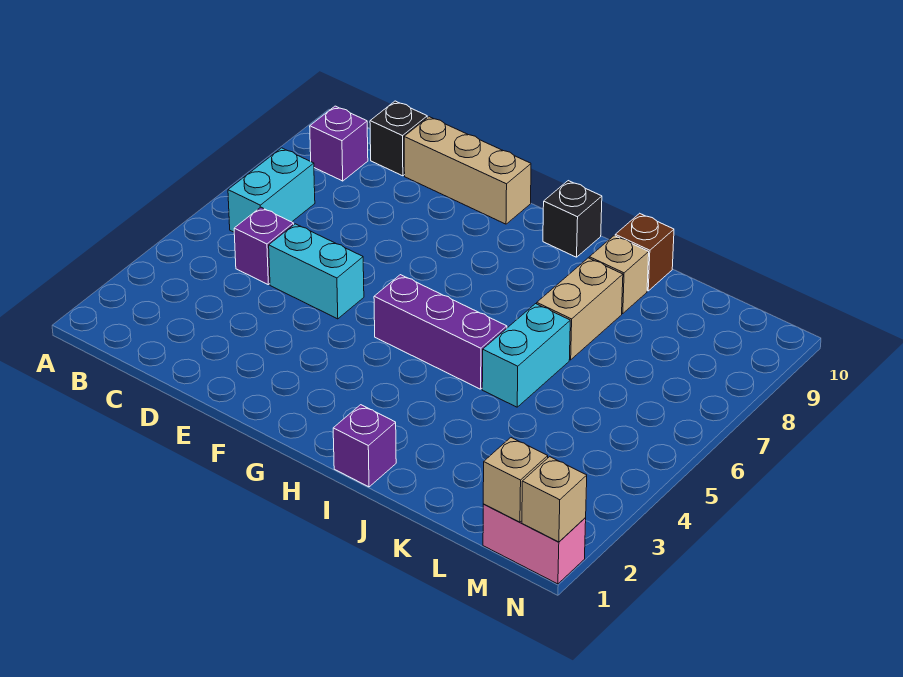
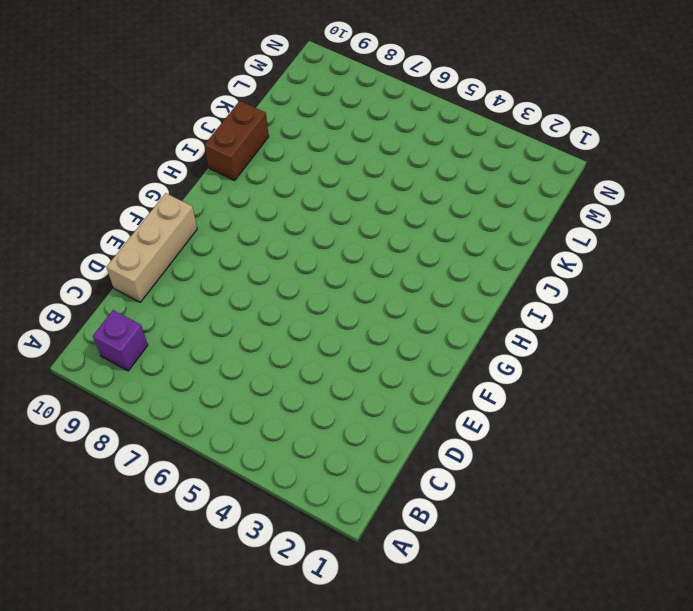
brown 1x2 brick [205,101,269,180] -> brown 1x1 brick [615,213,674,291]
none -> cyan 1x2 brick [228,148,315,232]
none -> purple 1x1 brick [234,207,294,285]
none -> black 1x1 brick [370,101,427,176]

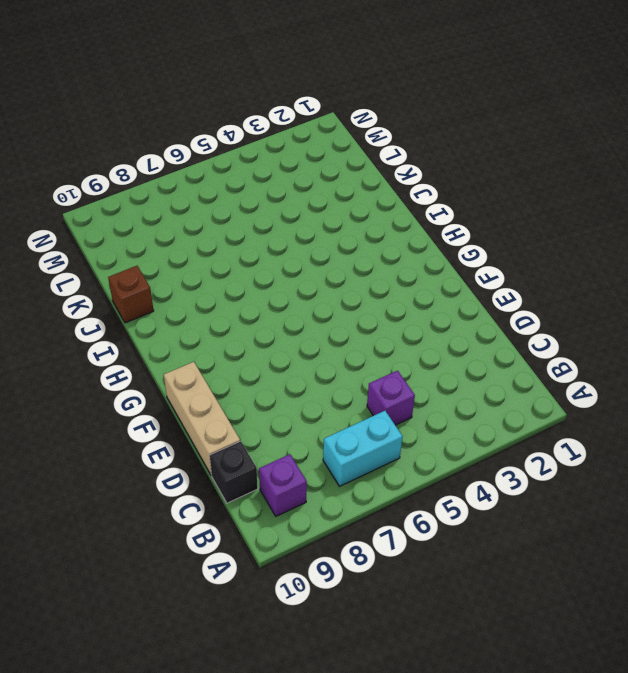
none -> cyan 1x2 brick [269,224,364,319]
none -> purple 1x3 brick [374,275,507,389]
none -> black 1x1 brick [543,181,602,257]

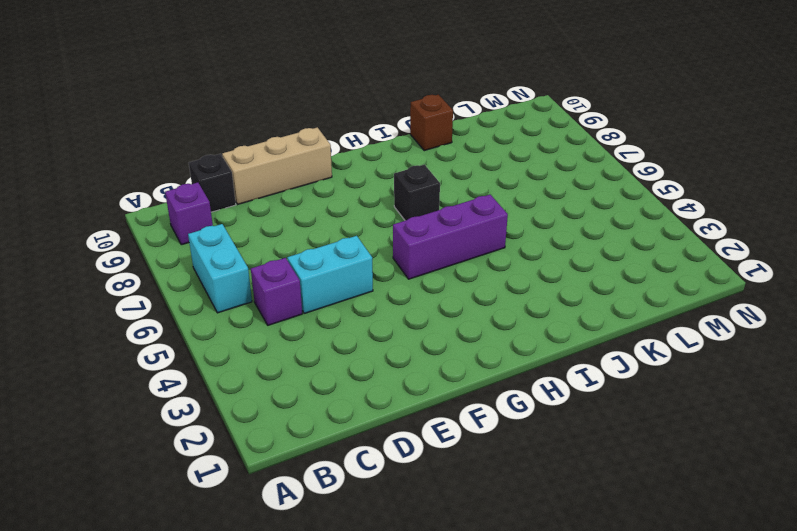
black 1x1 brick [394,165,440,221] -> black 1x1 brick moved to [543,181,602,257]
none -> purple 1x1 brick [333,405,396,487]
none -> cyan 1x2 brick [482,304,570,407]
none -> tan 1x2 brick [537,258,623,360]

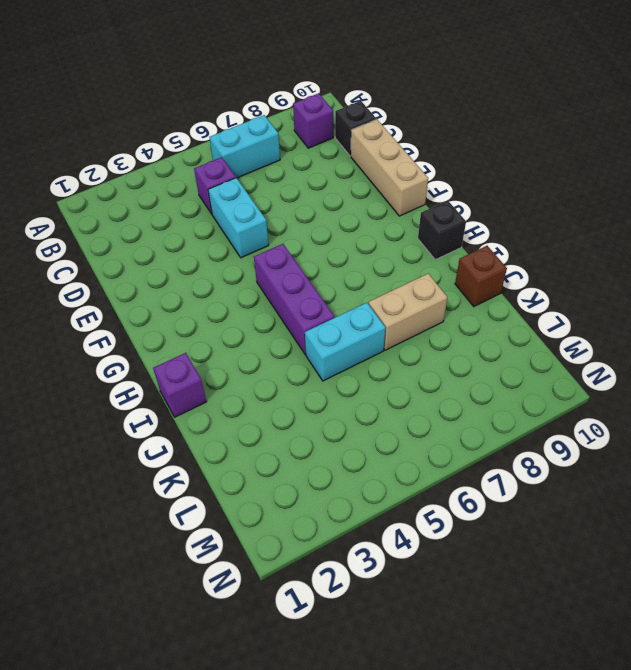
none -> tan 1x1 brick [589,236,649,314]
none -> pink 1x2 brick [483,504,586,584]
none -> tan 1x1 brick [483,438,548,522]

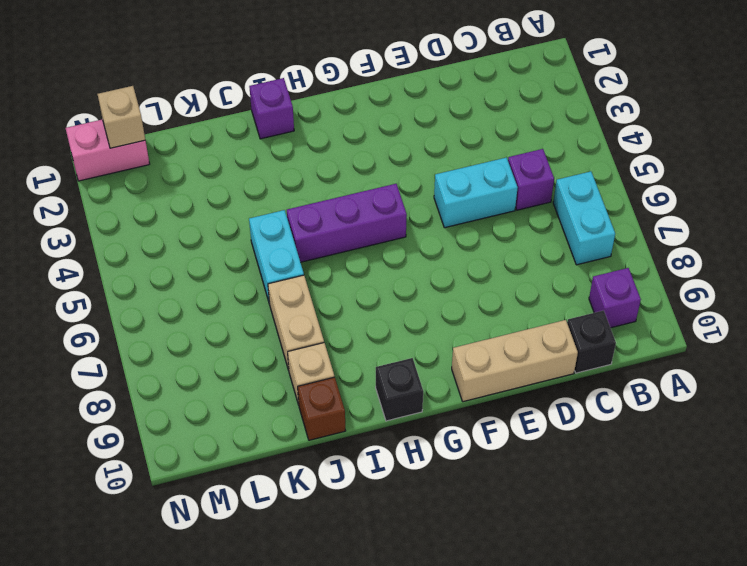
none -> tan 1x1 brick [522,457,587,542]

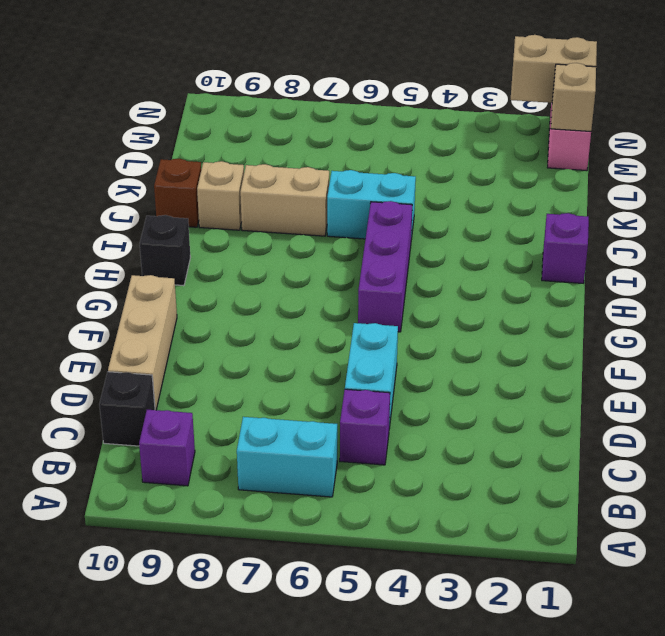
tan 1x2 brick [511,35,597,103] -> tan 1x1 brick [522,457,587,542]

